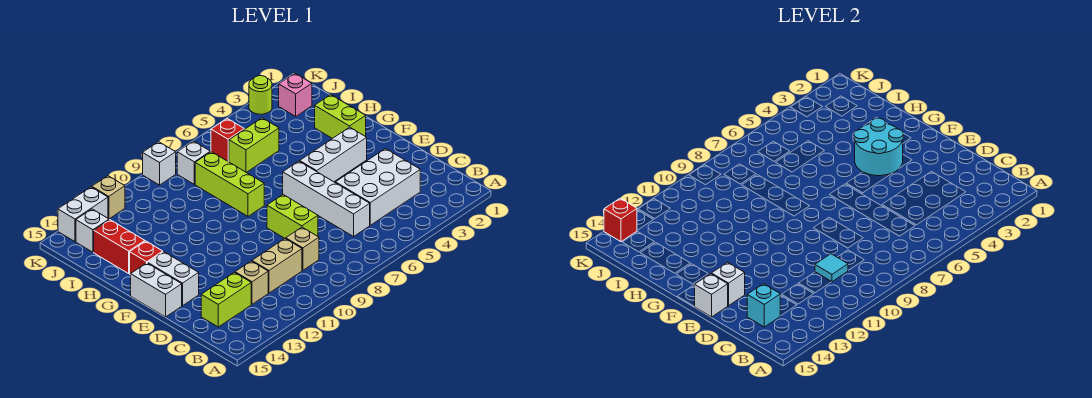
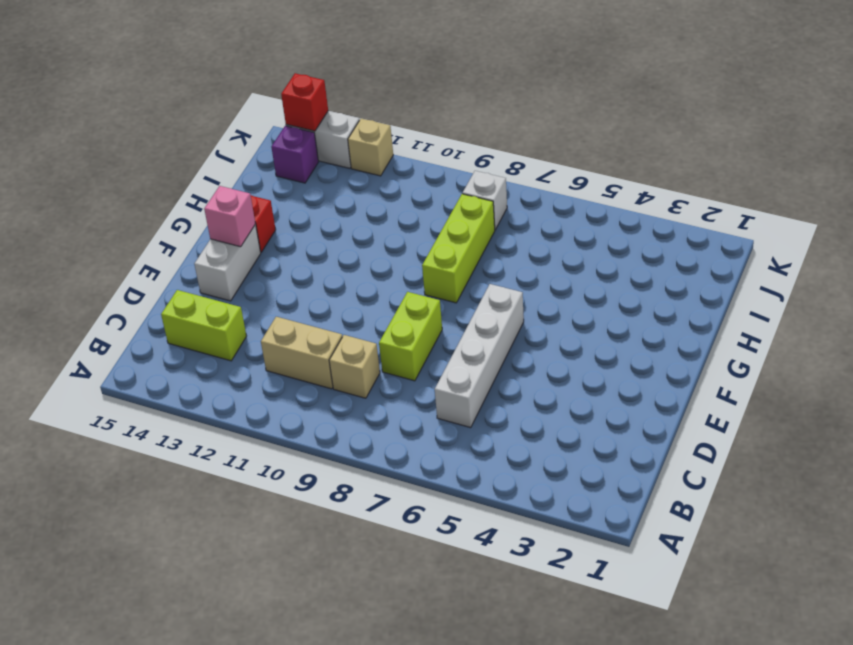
pink 1x1 brick [204,186,255,247] -> pink 1x1 brick moved to [279,73,312,116]
purple 1x1 brick [271,126,318,183] -> white 1x1 brick [76,209,109,252]
none -> white 2x3 brick [336,149,420,225]
none -> tan 1x1 brick [235,261,268,304]
none -> white 1x2 brick [131,263,182,317]

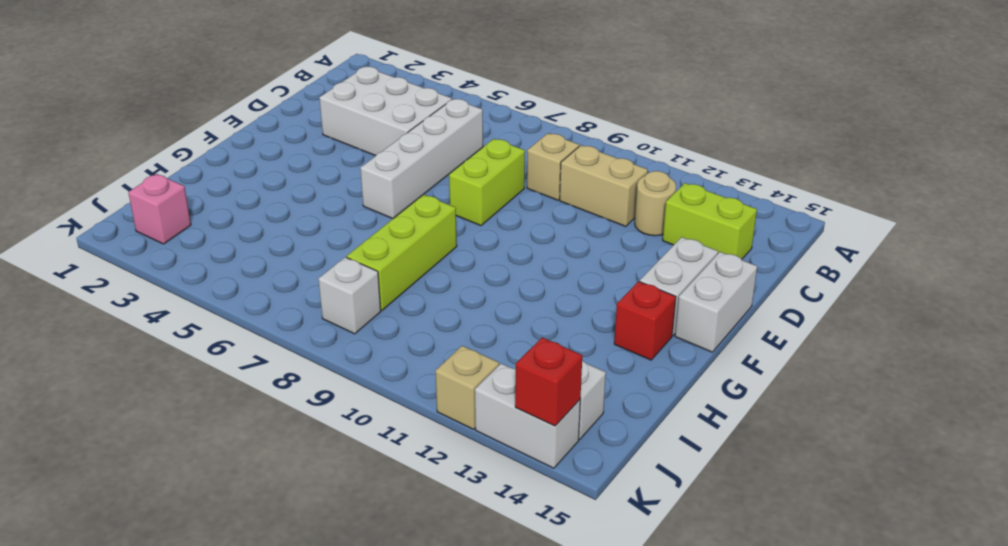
tan 1x1 round brick [635,171,676,236] -> tan 1x1 brick [235,261,268,304]
none -> white 1x3 brick [300,127,367,182]
none -> lime 1x2 brick [315,95,366,139]
none -> red 1x2 brick [94,220,145,273]

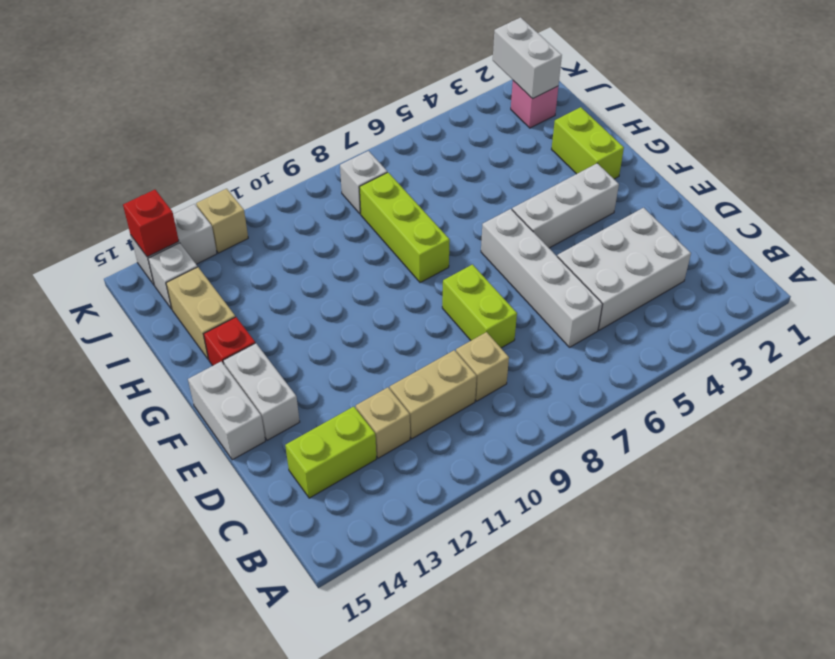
tan 1x2 brick [166,267,235,360] -> red 1x2 brick [94,220,145,273]
white 1x2 brick [493,17,562,99] -> none
none -> lime 1x2 brick [229,118,279,172]
none -> red 1x1 brick [211,119,244,162]
none -> lime 1x1 round brick [249,76,272,114]

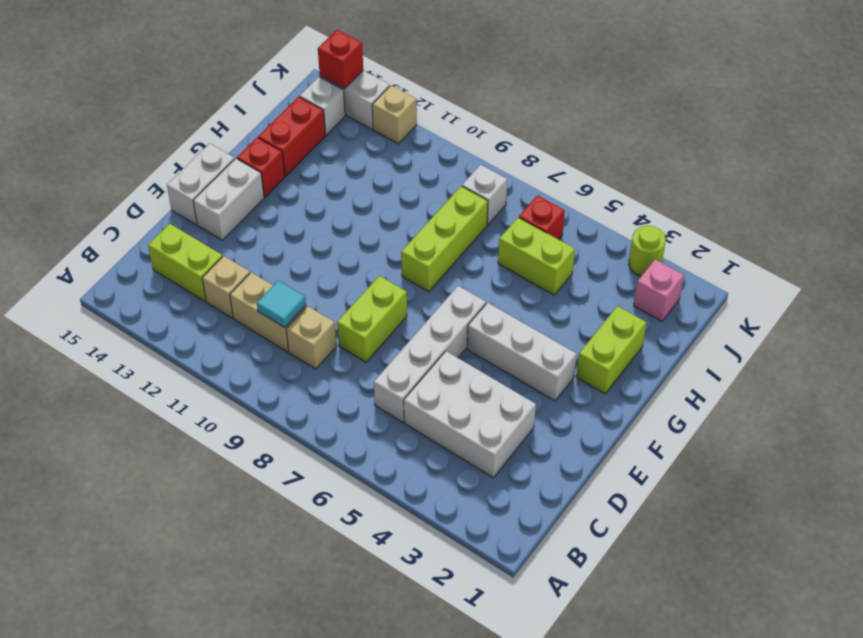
none -> white 1x1 brick [143,142,176,185]
none -> cyan 1x1 brick [747,284,780,327]
none -> white 1x1 brick [711,262,745,306]

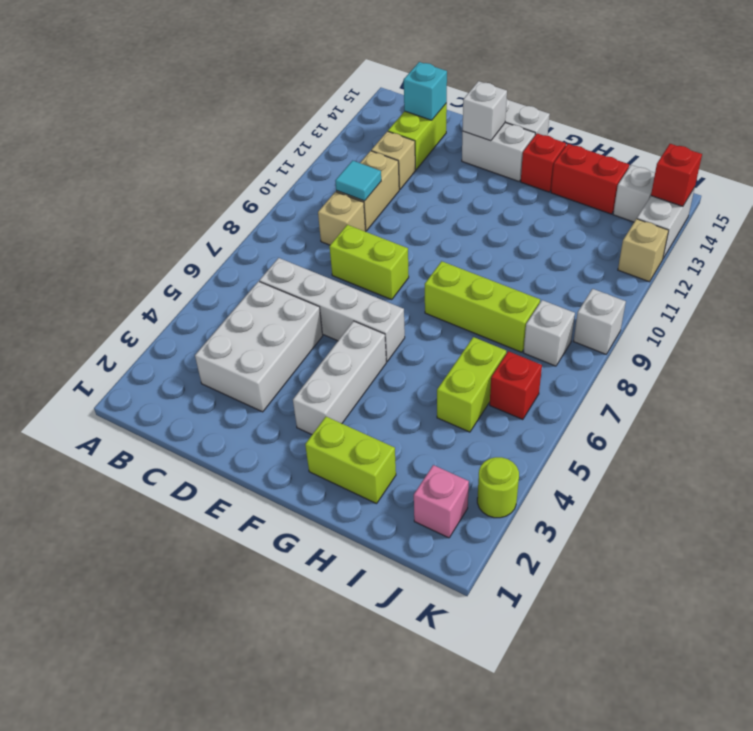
none -> white 1x1 brick [694,274,728,317]
none -> cyan 2x2 round brick [854,118,903,176]

